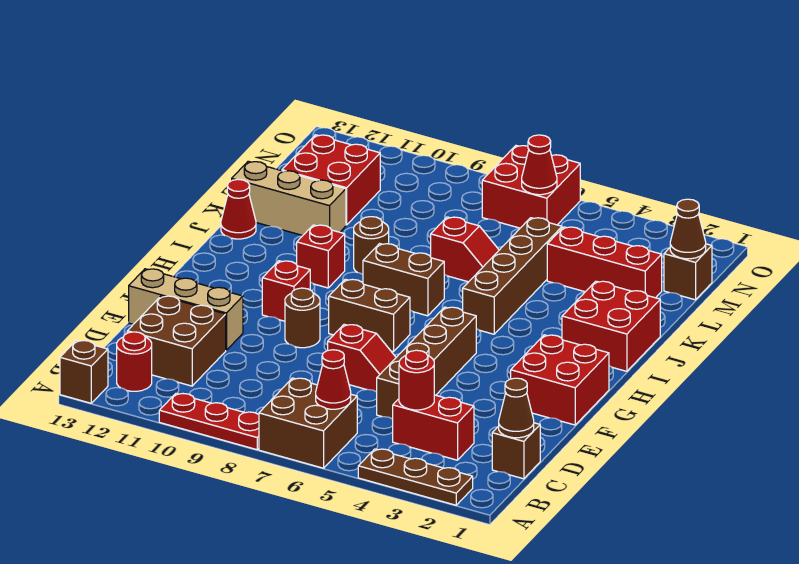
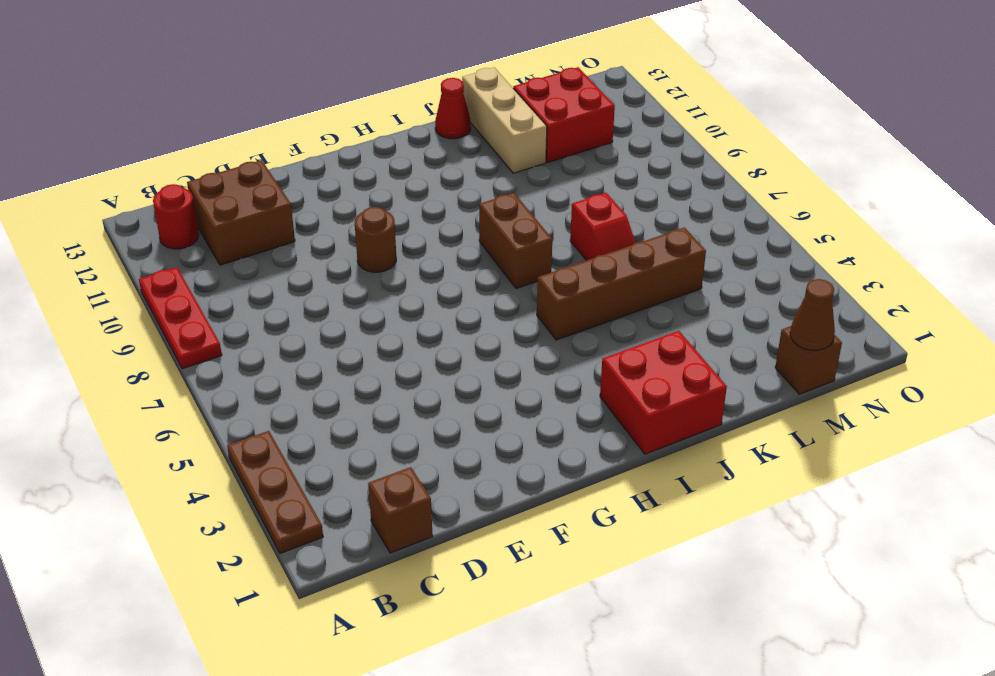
none -> brown 2x2 brick [259,378,357,468]
none -> brown 1x1 brick [60,340,108,403]
none -> red 1x2 brick [393,395,474,460]
none -> brown 1x4 brick [377,307,476,419]

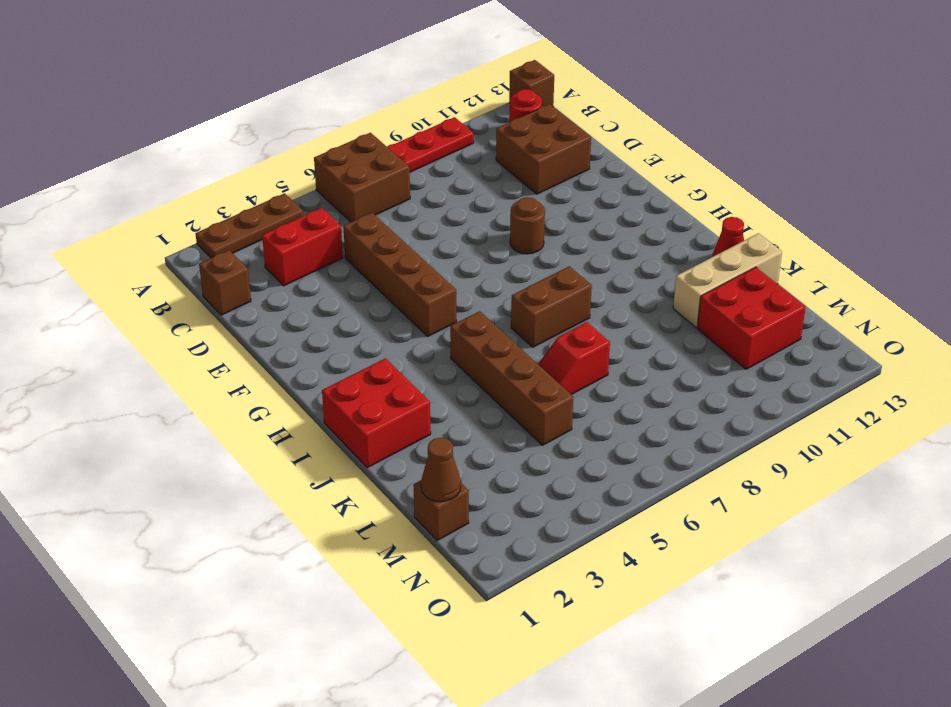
none -> red 1x2 slope [328,324,396,392]
none -> tan 1x3 brick [129,269,243,350]
none -> red 2x2 brick [511,335,609,425]
none -> brown 1x2 brick [329,279,410,352]

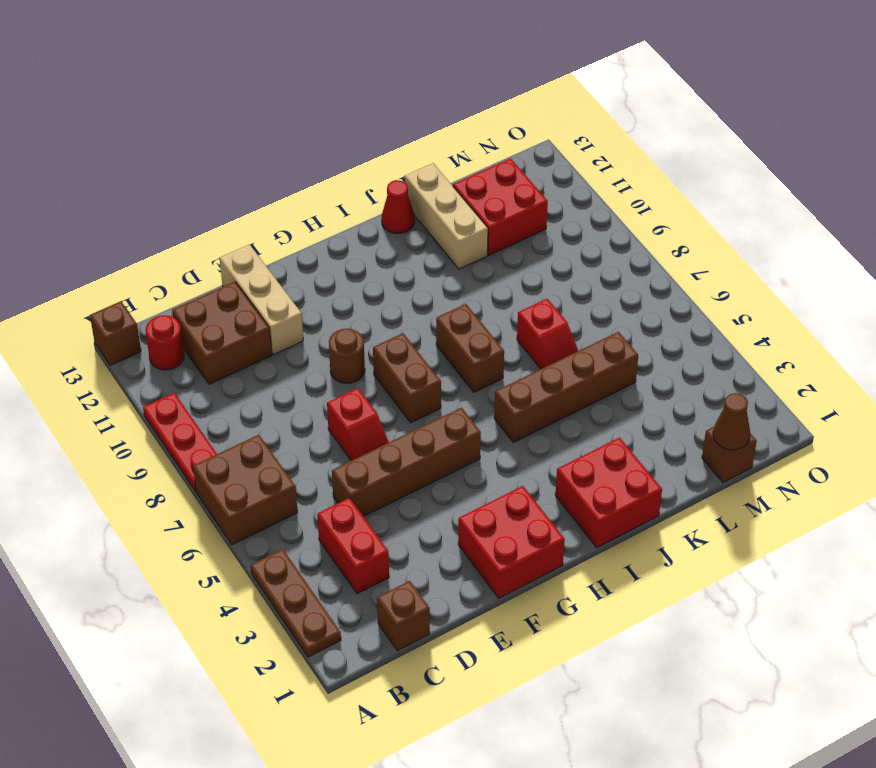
none -> red 1x1 brick [262,261,310,321]
none -> red 1x1 brick [297,225,345,288]
none -> brown 1x1 round brick [354,217,389,274]
none -> red 1x3 brick [547,227,662,298]

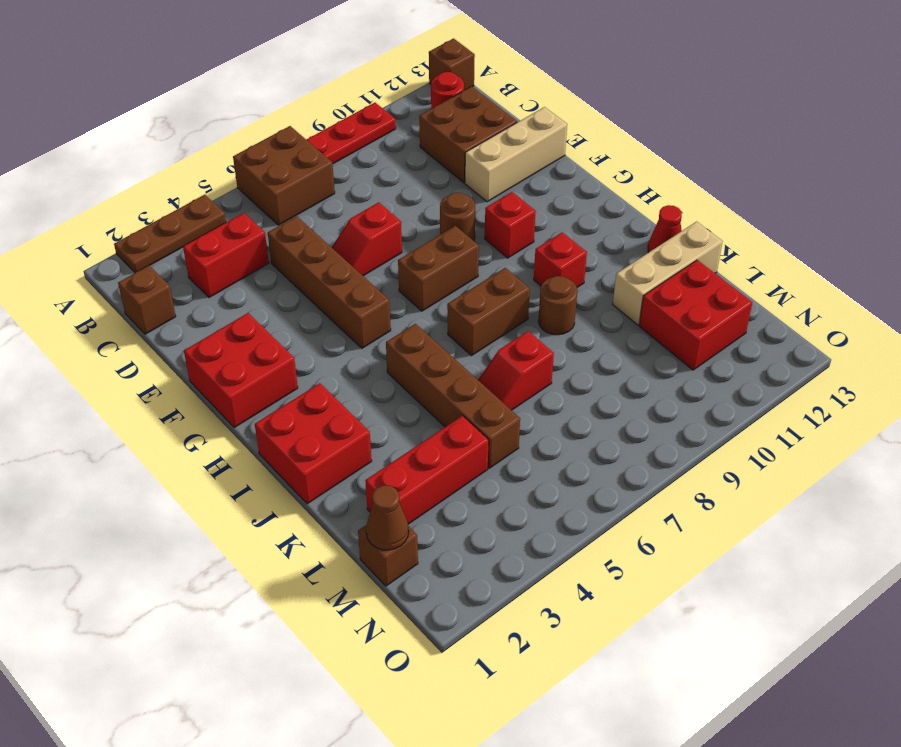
none -> red 2x2 brick [482,146,580,228]
none -> red 1x1 cone [316,350,351,409]
none -> brown 1x1 cone [499,378,534,438]
none -> red 1x1 round brick [399,350,434,410]

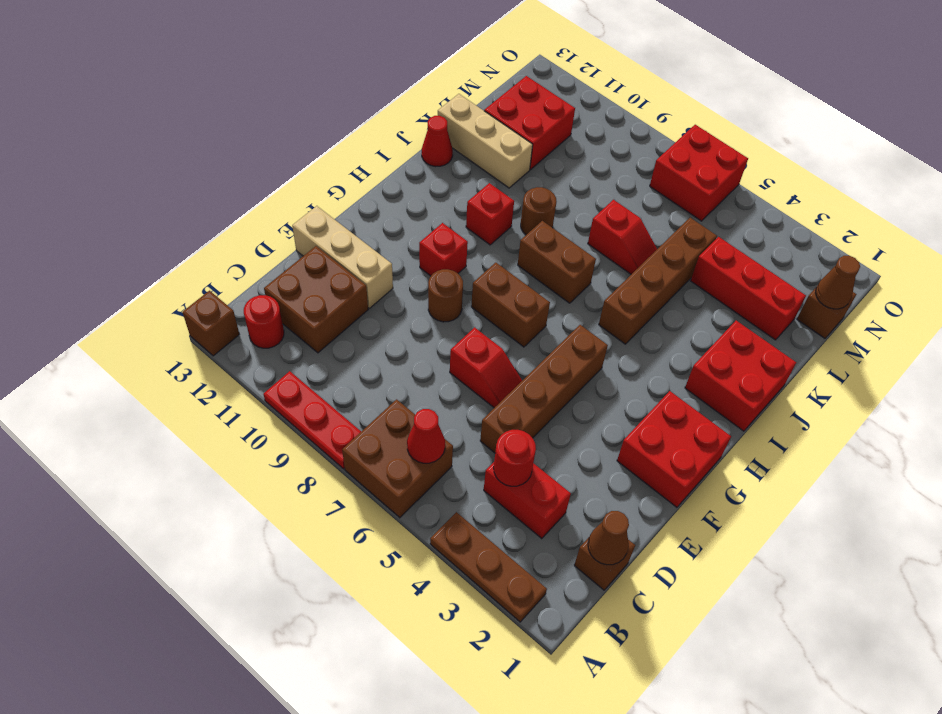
none -> red 1x1 cone [522,135,557,195]

